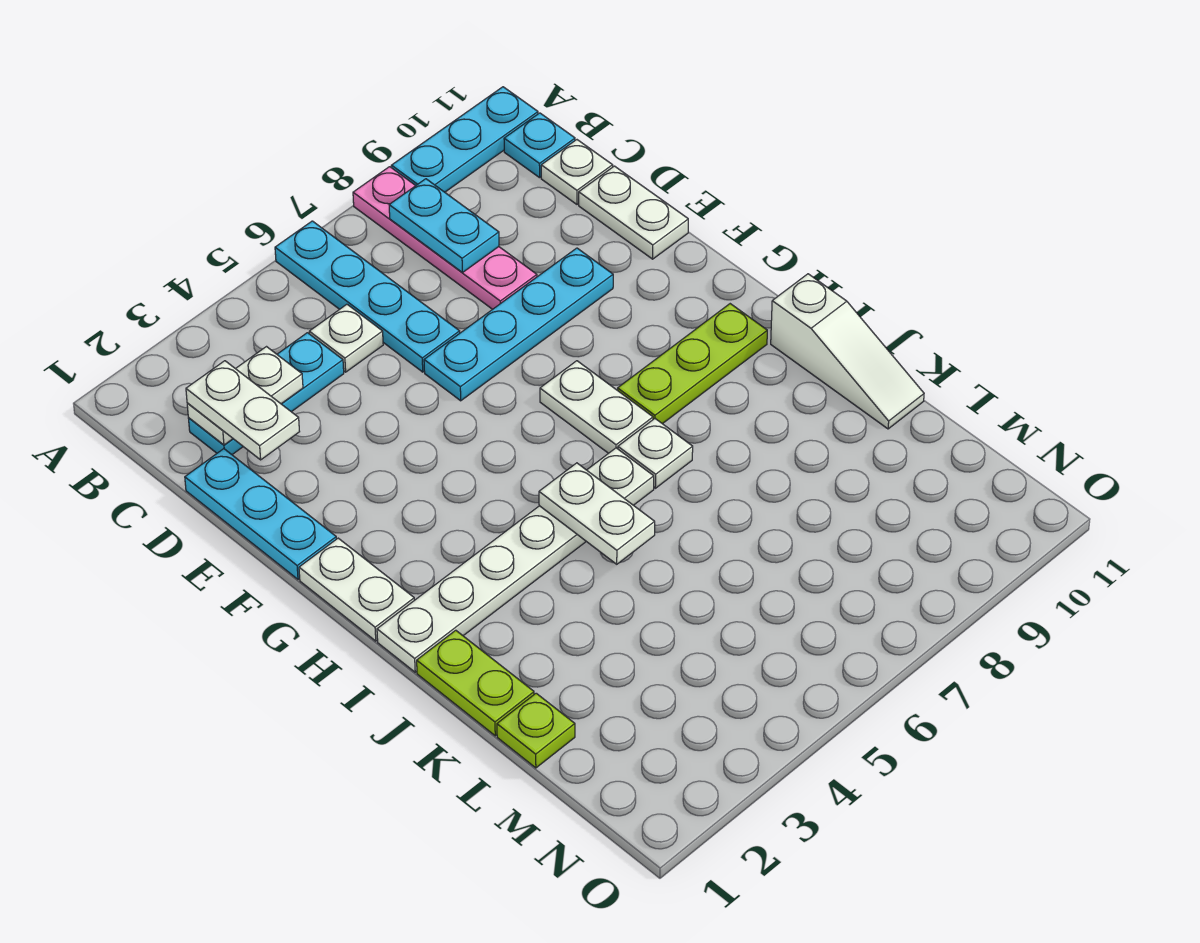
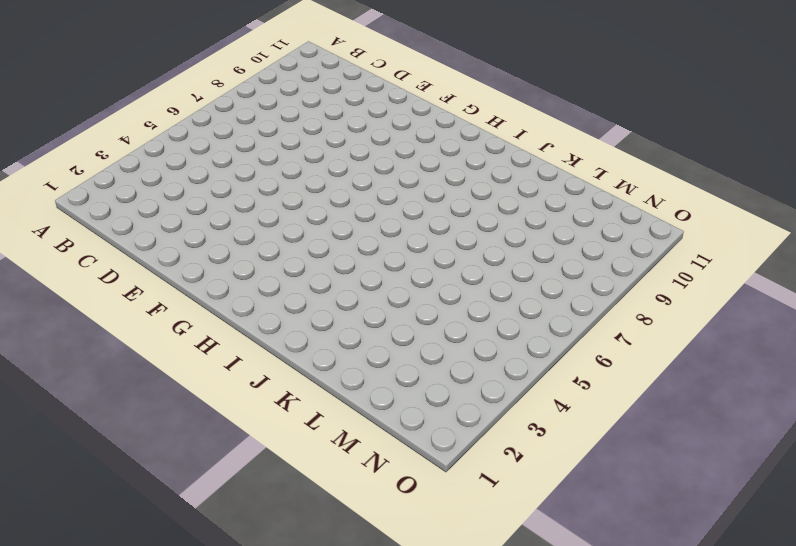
none -> cyan 1x4 plate [275,221,460,372]
none -> pink 1x4 plate [353,167,537,309]
none -> cyan 1x3 plate [391,87,538,192]

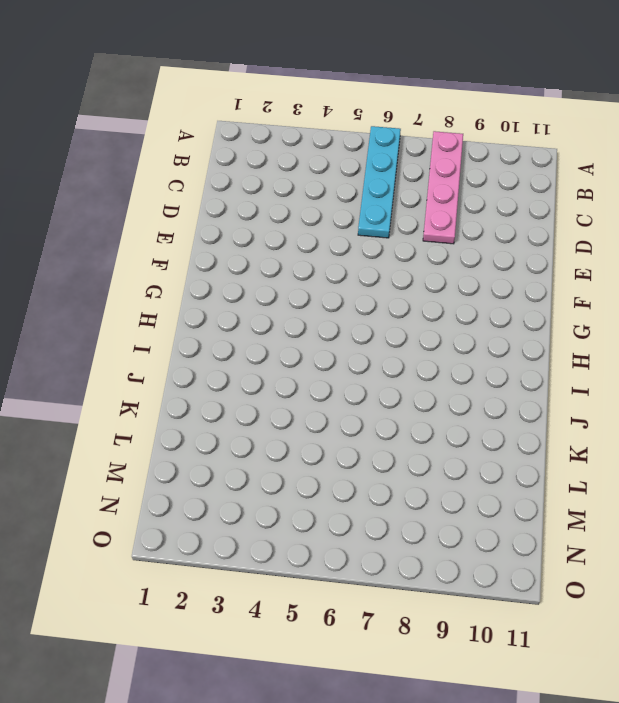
none -> cyan 1x3 plate [391,87,538,192]
none -> cyan 1x1 plate [504,113,575,178]
none -> cyan 1x3 plate [188,333,344,454]

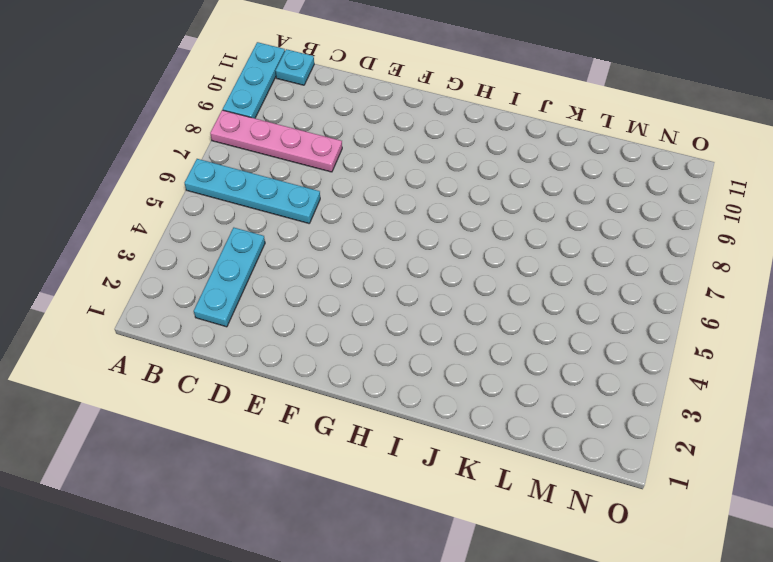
none -> white 1x1 plate [309,304,383,372]
none -> white 1x1 plate [541,140,613,204]
none -> cyan 1x3 plate [185,449,336,579]

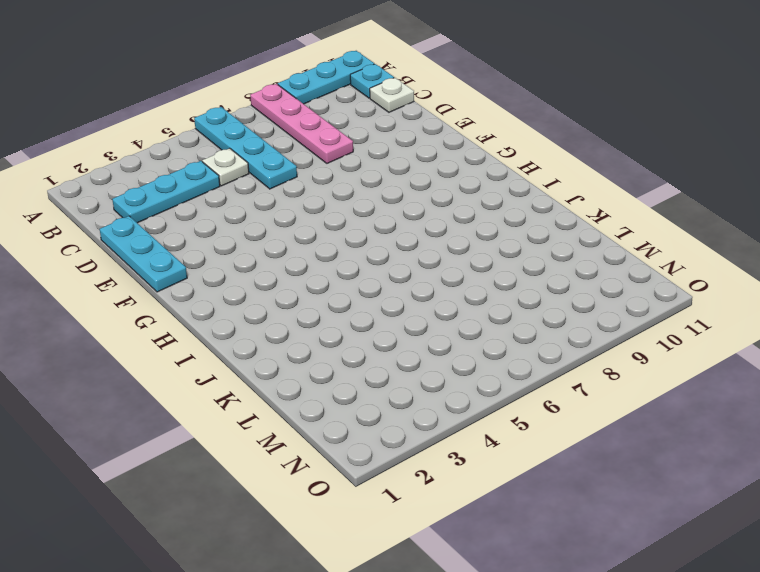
none -> white 1x2 plate [579,166,688,259]
none -> cyan 1x4 plate [424,248,613,401]
none -> white 1x2 plate [299,538,414,641]

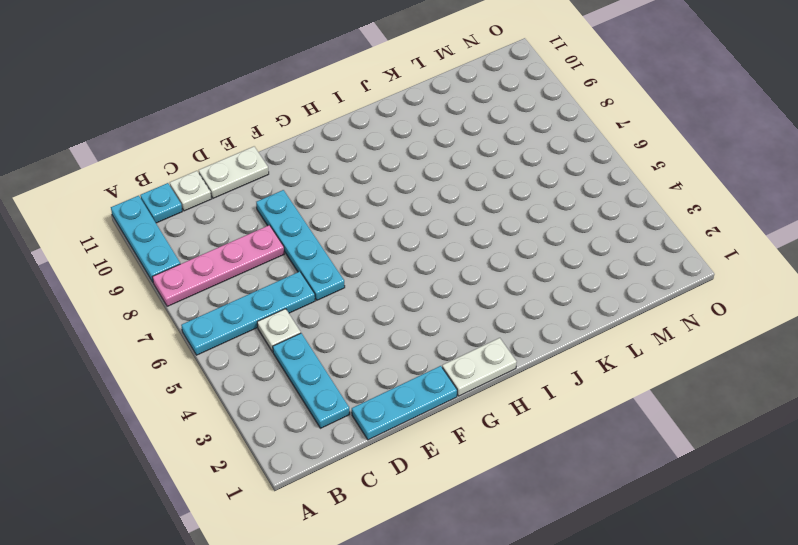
none -> white 1x2 plate [540,361,653,453]
none -> lime 1x3 plate [618,304,767,424]
none -> white 1x6 plate [377,448,654,672]

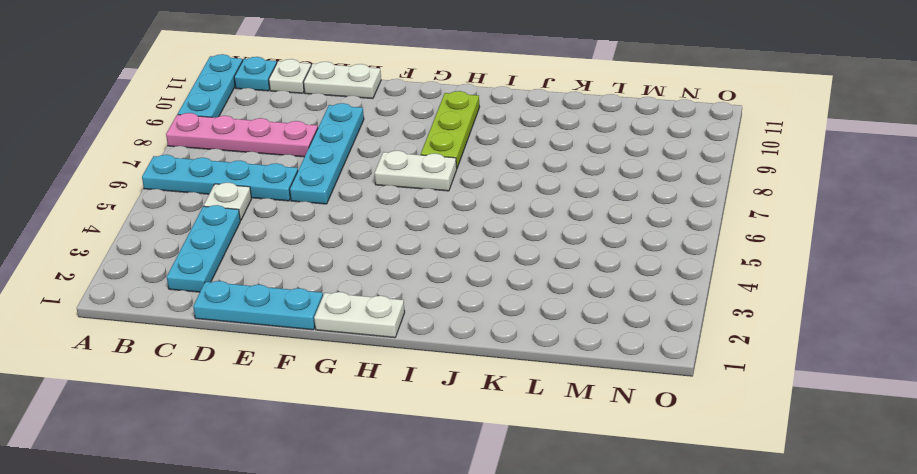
none -> white 1x6 plate [377,448,654,672]
none -> white 1x1 plate [618,419,693,488]
none -> white 1x3 slope [771,274,924,429]

